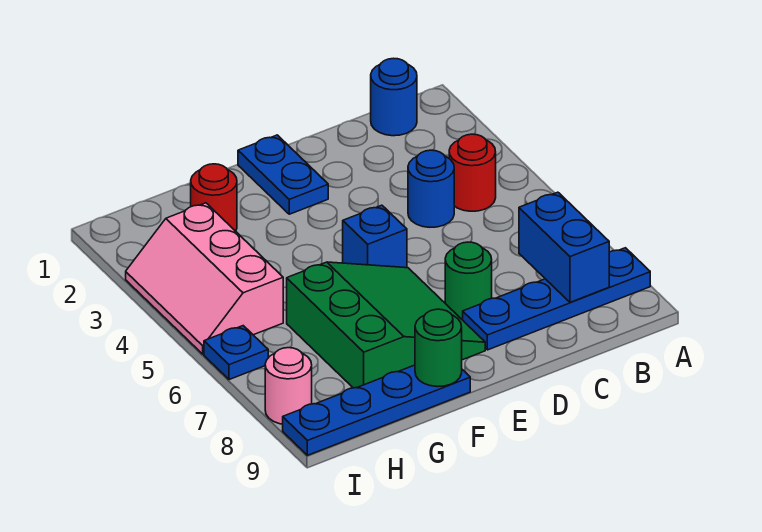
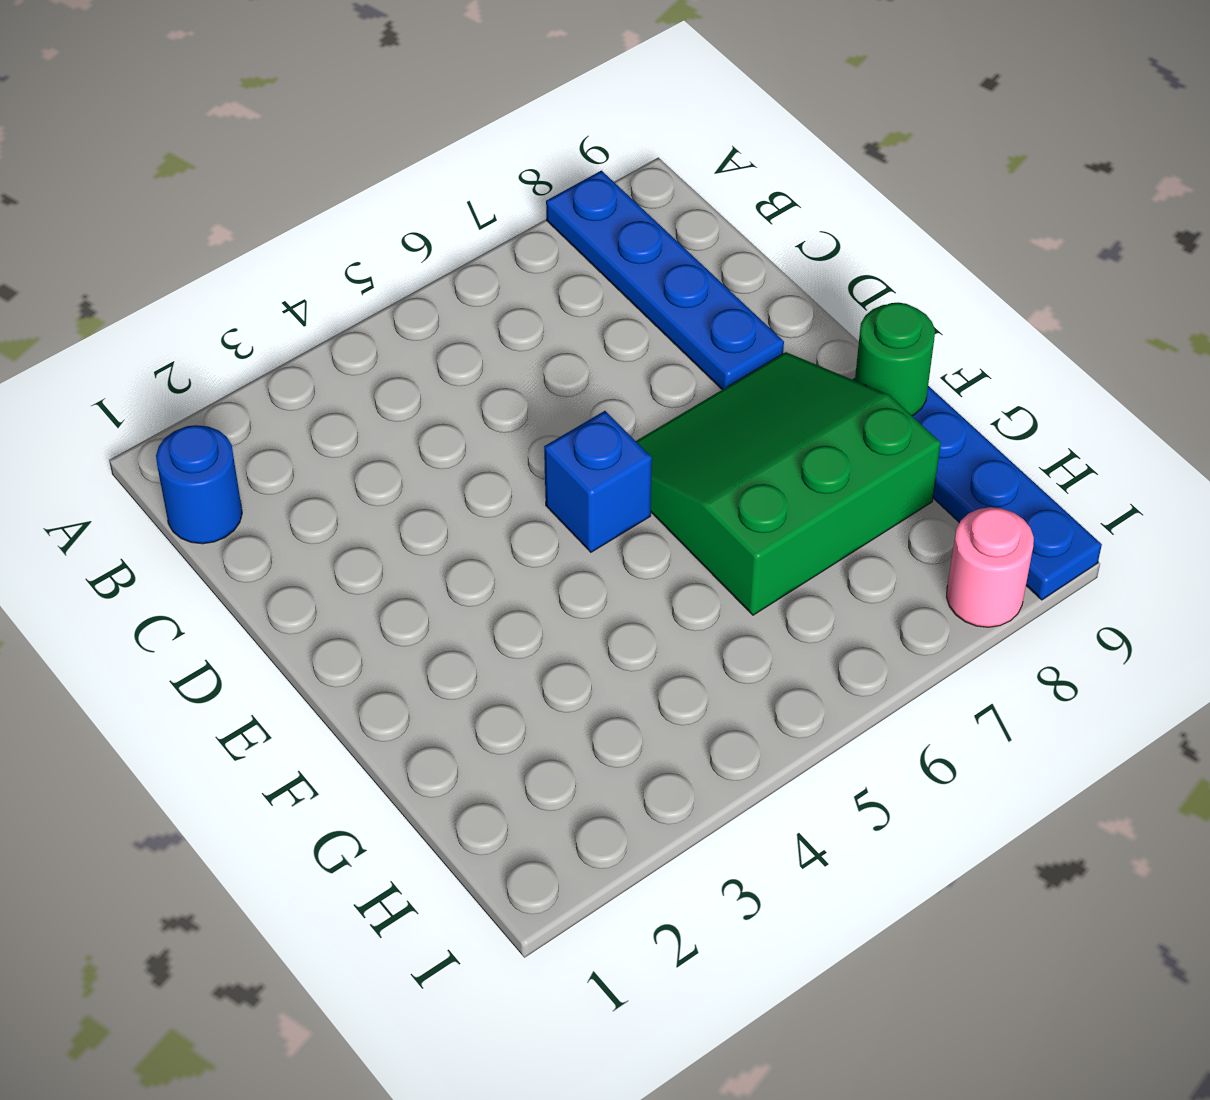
none -> red 1x1 round brick [449,134,496,211]
none -> blue 1x1 round brick [408,150,454,227]
none -> green 1x1 round brick [445,242,492,319]

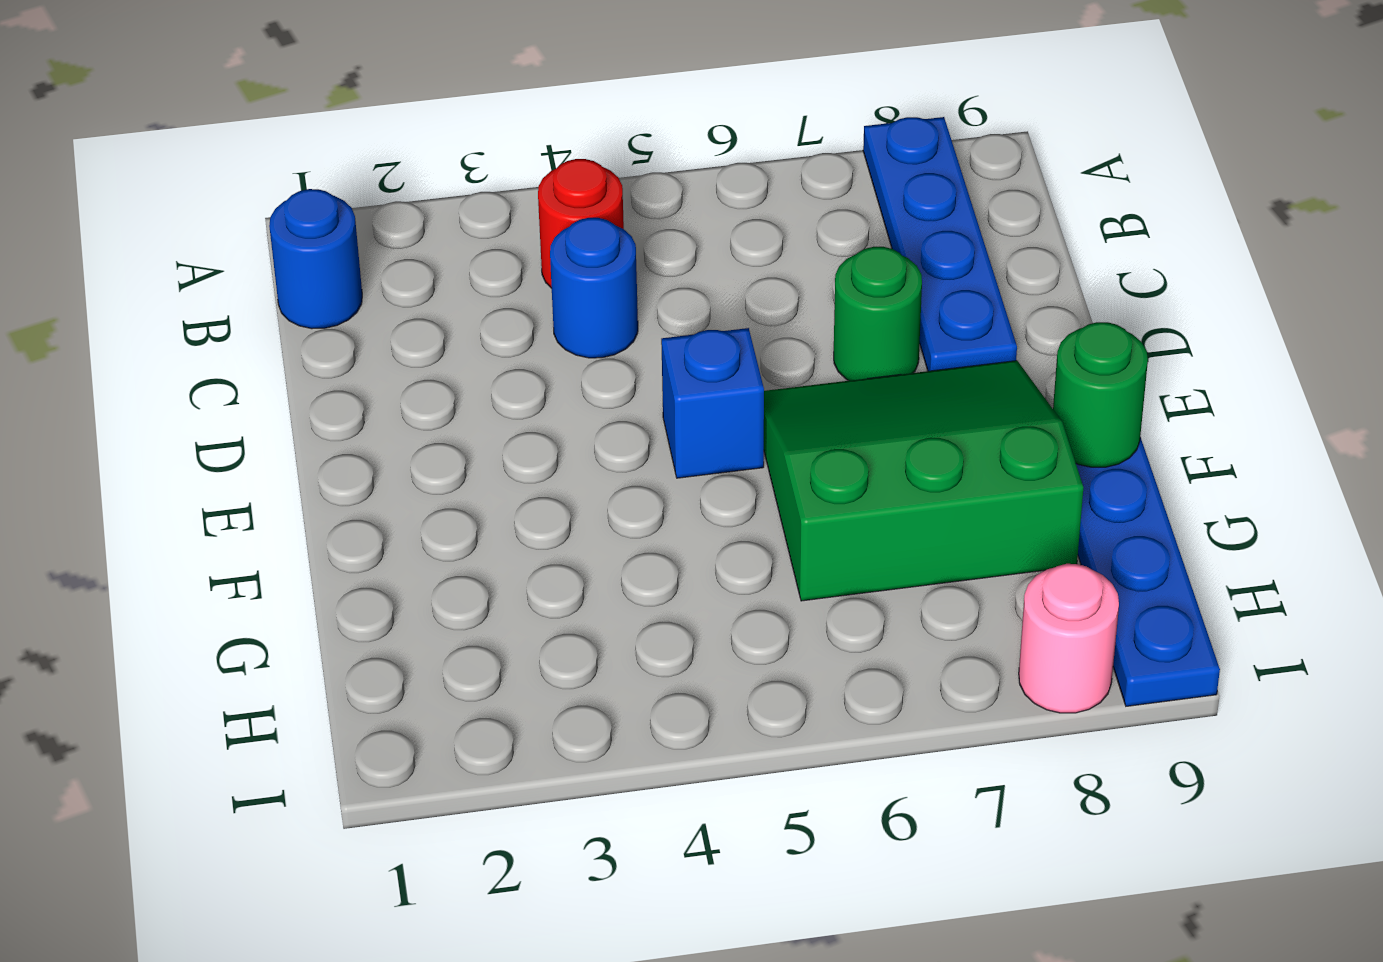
none -> blue 1x2 plate [238,135,328,214]
none -> red 1x1 round brick [191,164,237,231]
none -> pink 2x3 slope [126,203,283,354]

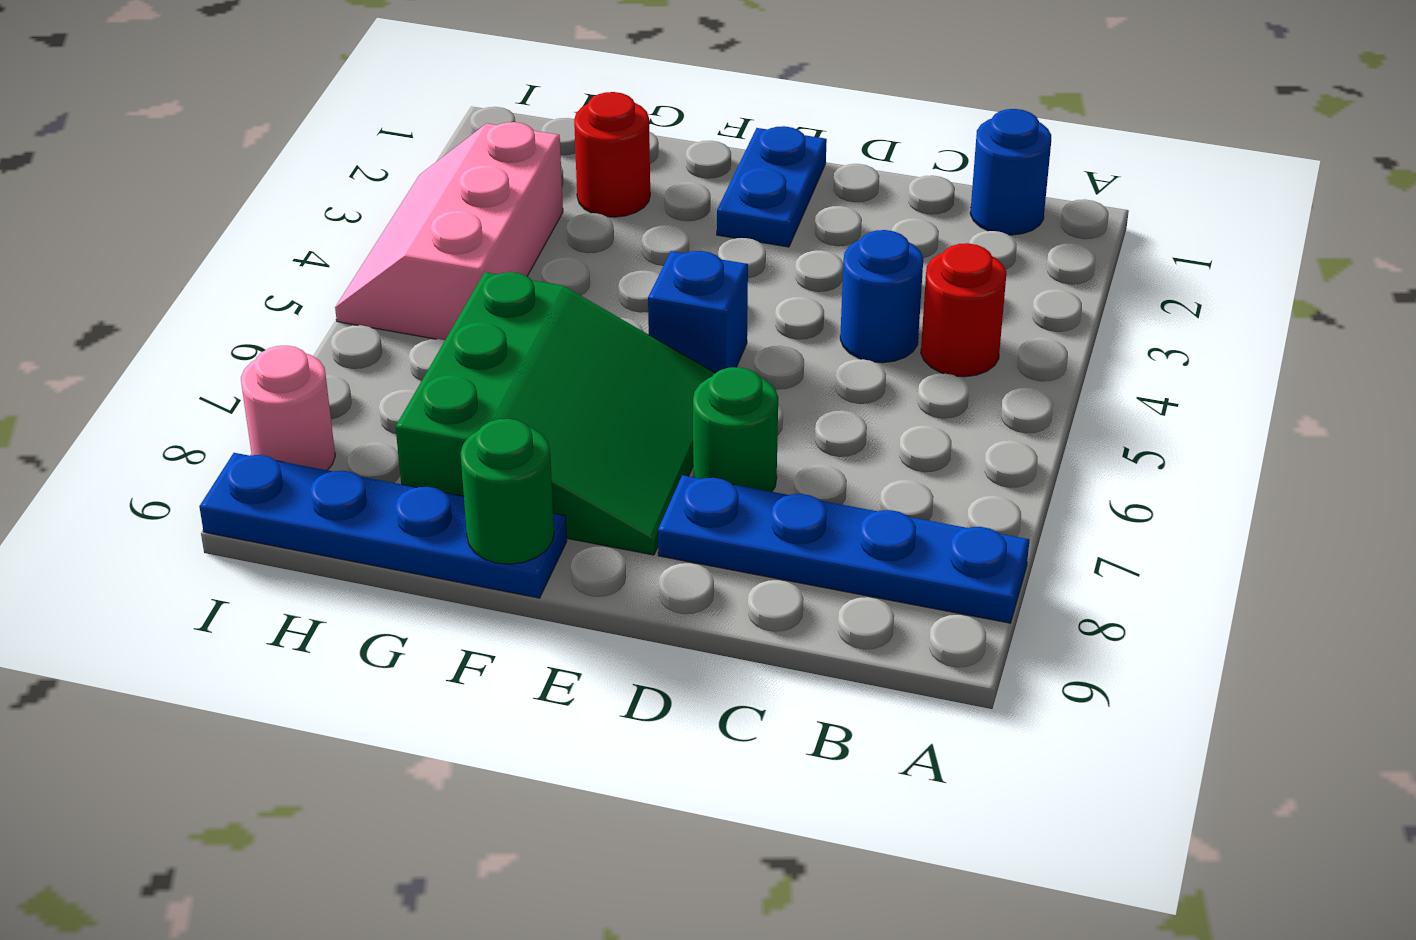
none -> blue 1x1 plate [204,326,268,380]
none -> blue 1x2 brick [519,192,609,302]

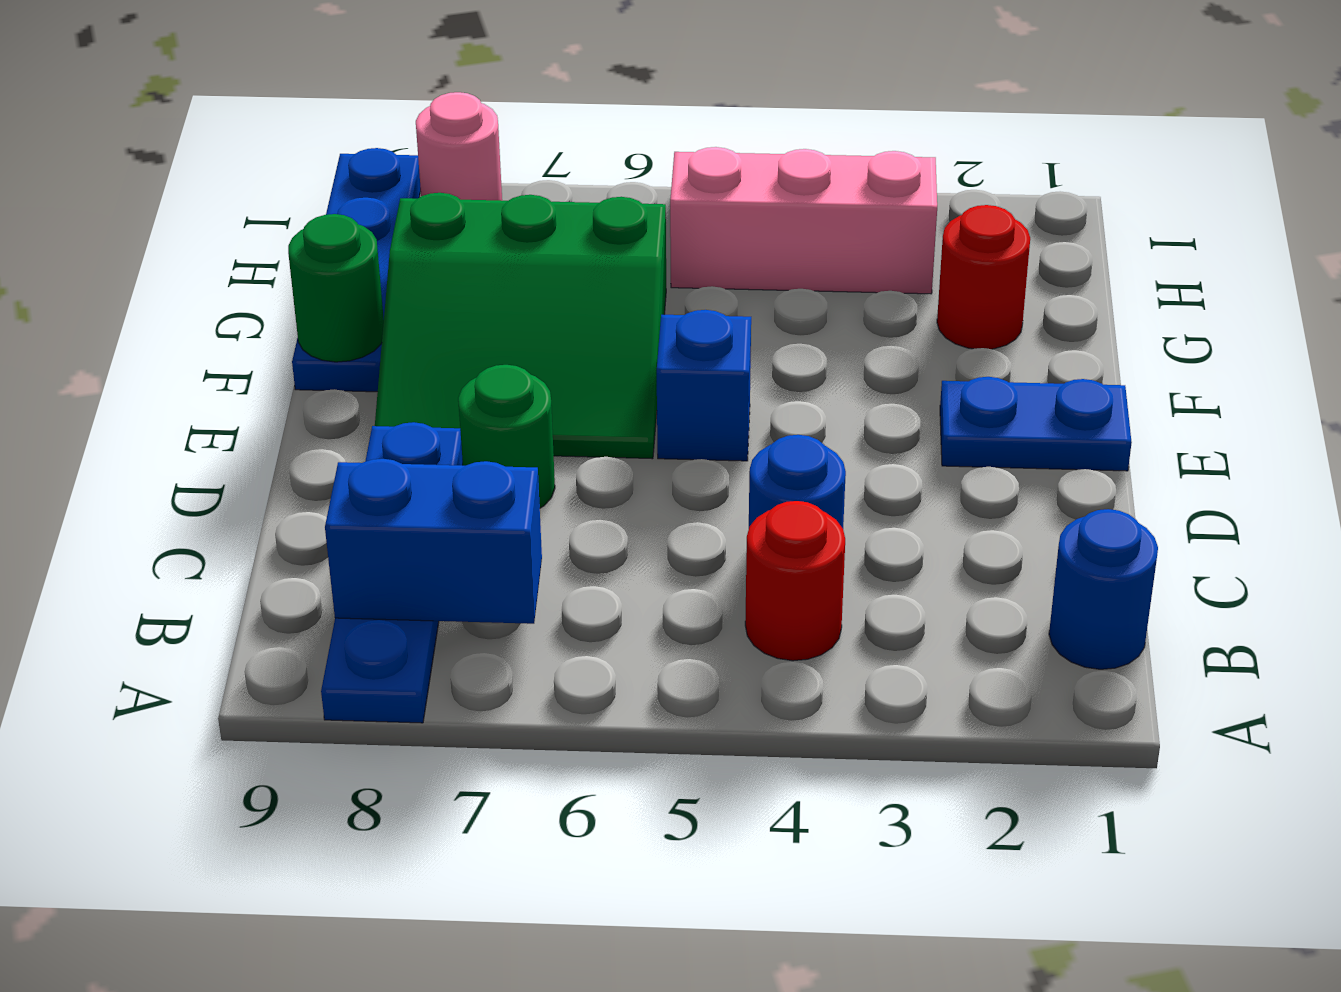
none -> blue 1x1 plate [204,326,268,380]

